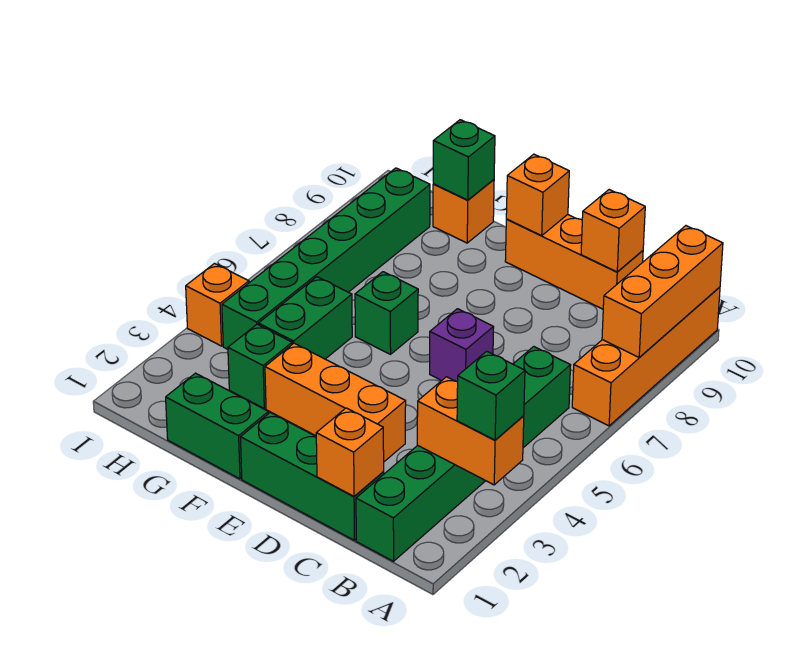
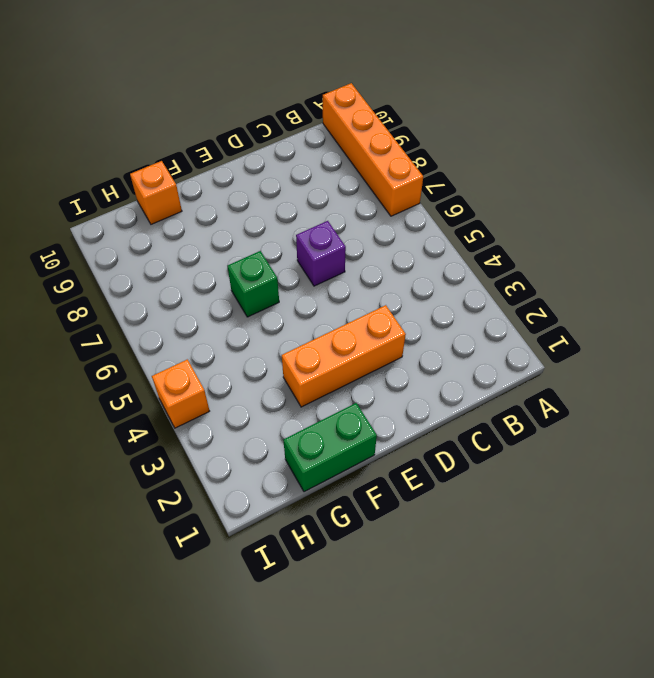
none -> green 1x6 brick [356,347,571,561]
none -> green 1x3 brick [240,413,384,540]
none -> orange 1x3 brick [505,215,643,309]

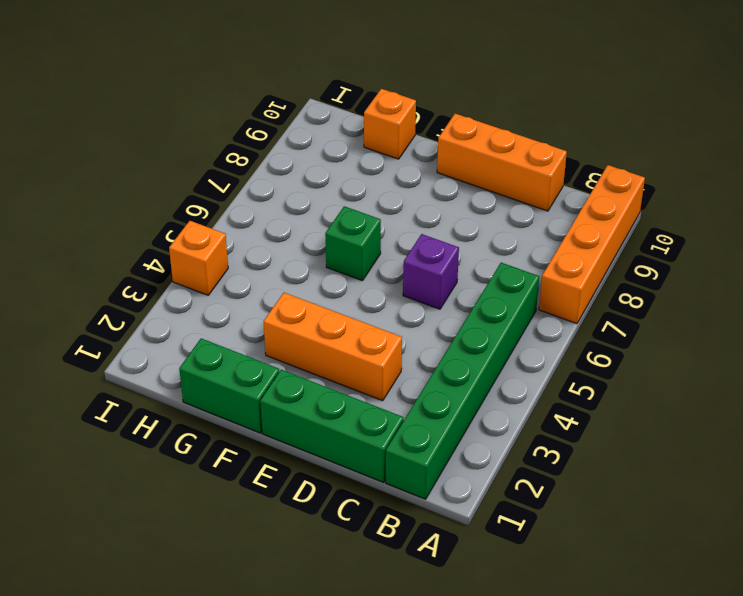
none -> green 1x1 brick [228,324,292,408]
none -> green 1x2 brick [258,277,352,359]
none -> green 1x6 brick [222,168,430,349]

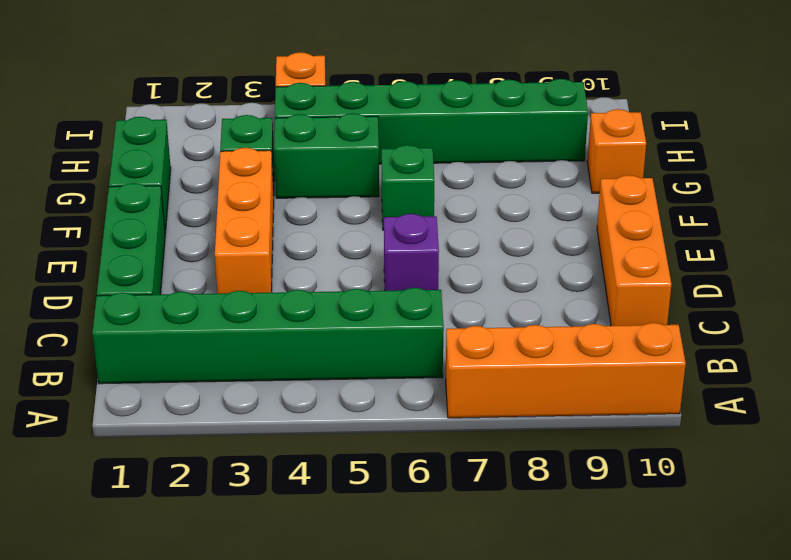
none -> orange 1x2 brick [417,377,524,485]
none -> orange 1x3 brick [602,226,723,357]
none -> orange 1x1 brick [316,408,384,496]

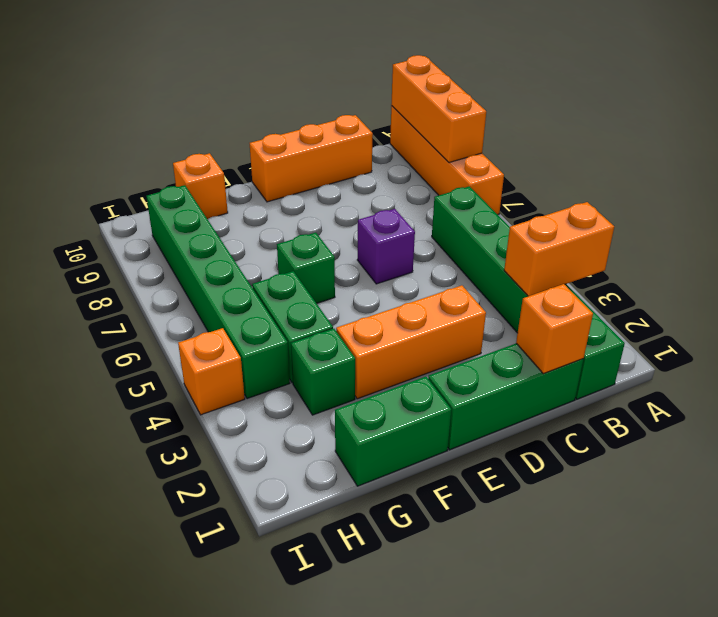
none -> orange 1x1 brick [581,190,645,272]
none -> orange 1x1 brick [506,154,569,236]
none -> green 1x1 brick [433,120,495,200]

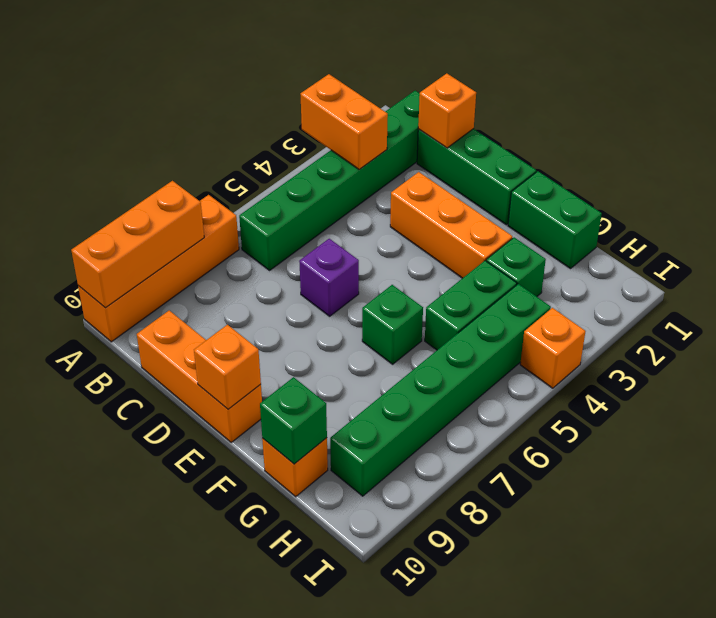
none -> orange 1x1 brick [581,190,645,272]
none -> green 1x1 brick [457,351,525,440]

